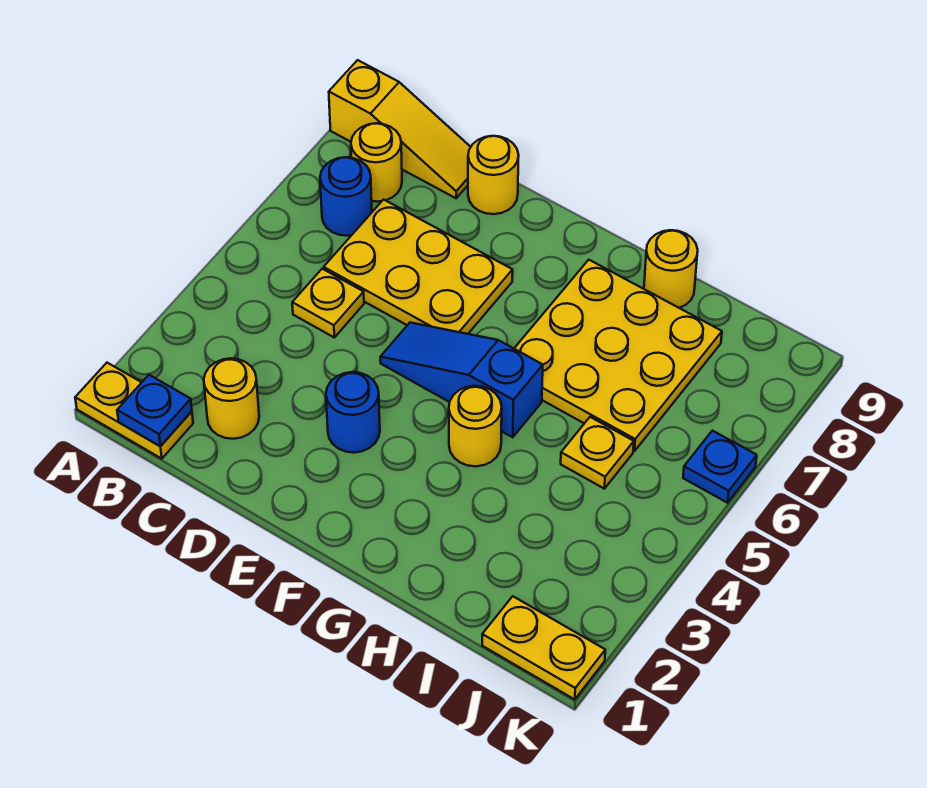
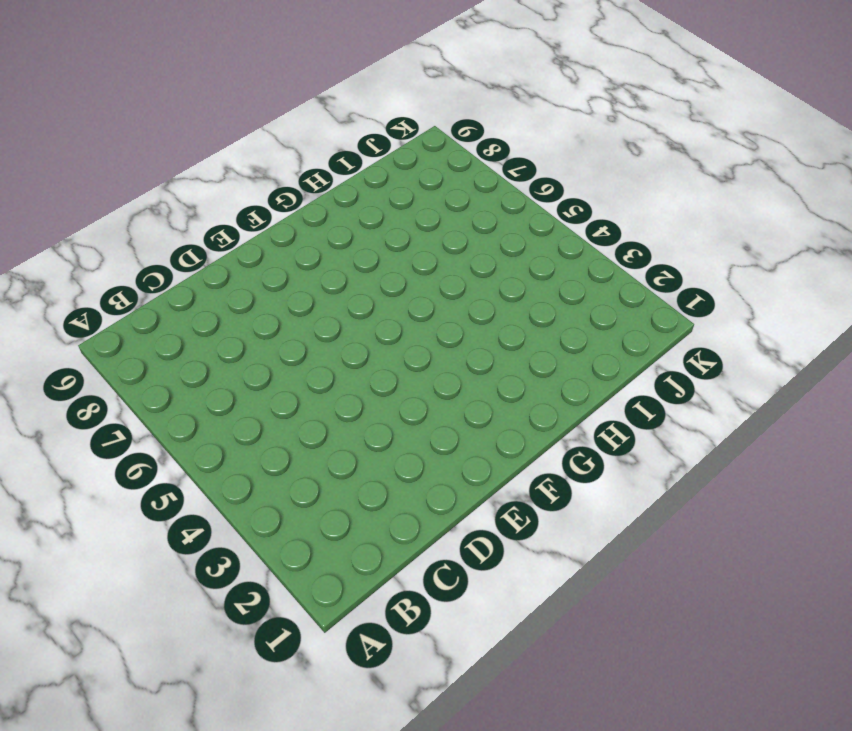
none -> yellow 1x2 plate [75,363,193,459]
none -> yellow 1x3 slope [329,60,471,198]
none -> blue 1x1 round brick [320,157,372,236]

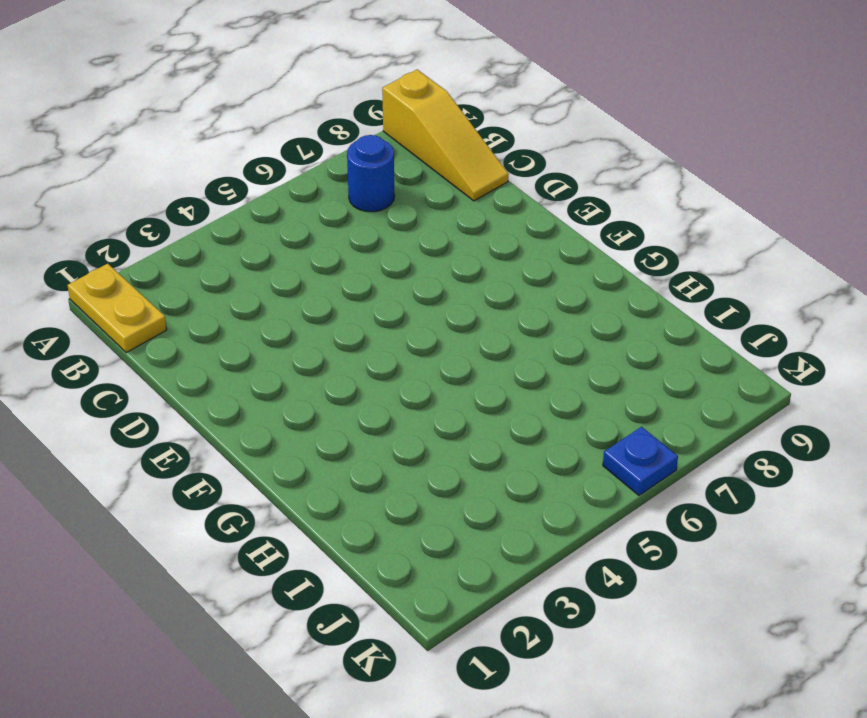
none -> yellow 1x1 round brick [351,123,402,202]
none -> yellow 1x1 round brick [204,358,259,439]
none -> yellow 1x1 plate [292,269,364,337]

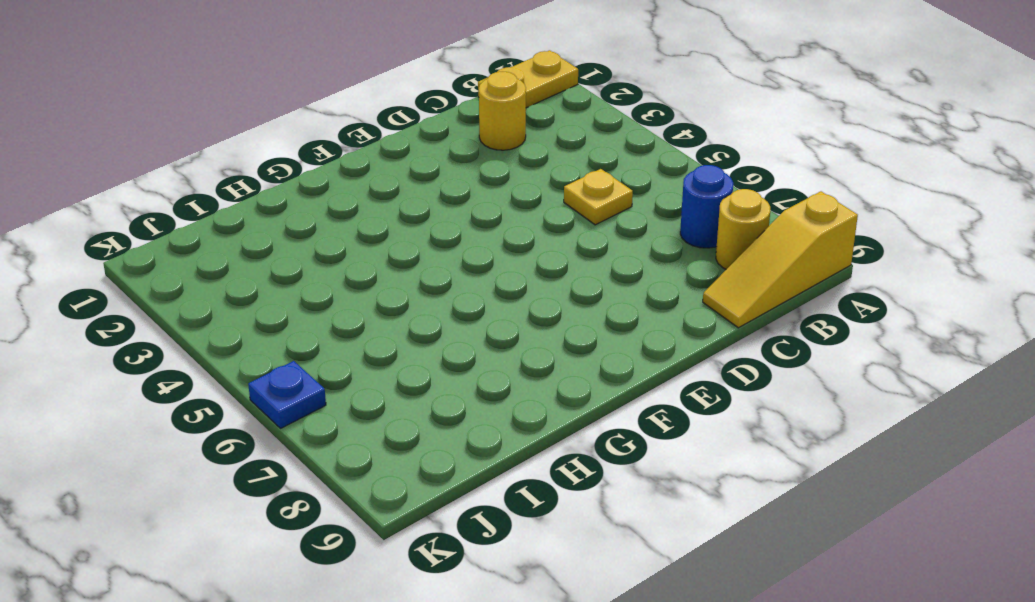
none -> yellow 2x3 plate [324,200,513,334]
none -> yellow 1x1 round brick [468,136,519,214]
none -> blue 1x1 round brick [326,372,380,453]

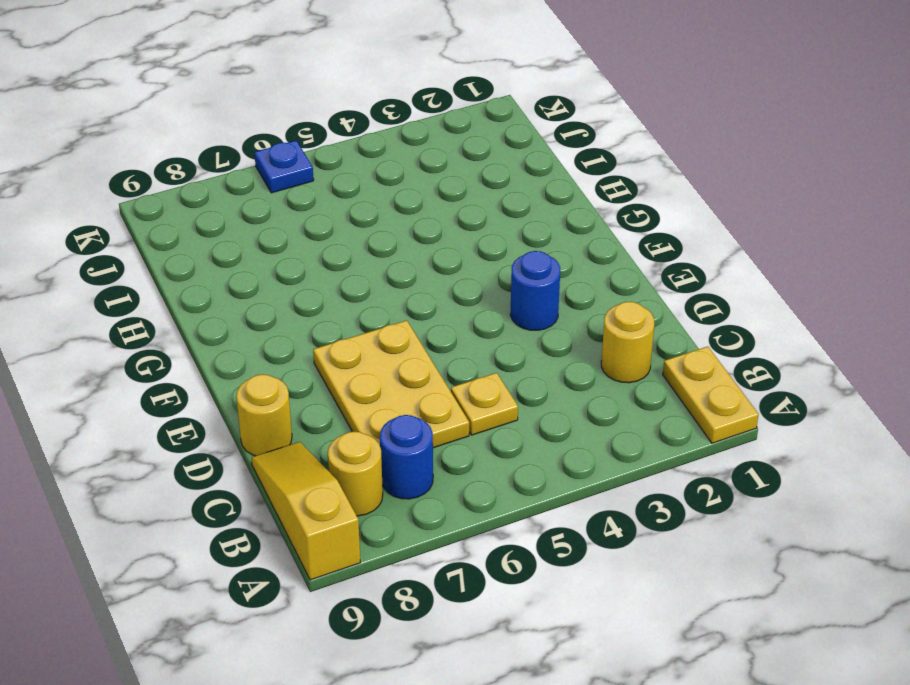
none -> blue 1x3 slope [380,323,543,437]
none -> yellow 1x1 round brick [449,386,502,466]
none -> yellow 3x3 plate [514,260,722,451]

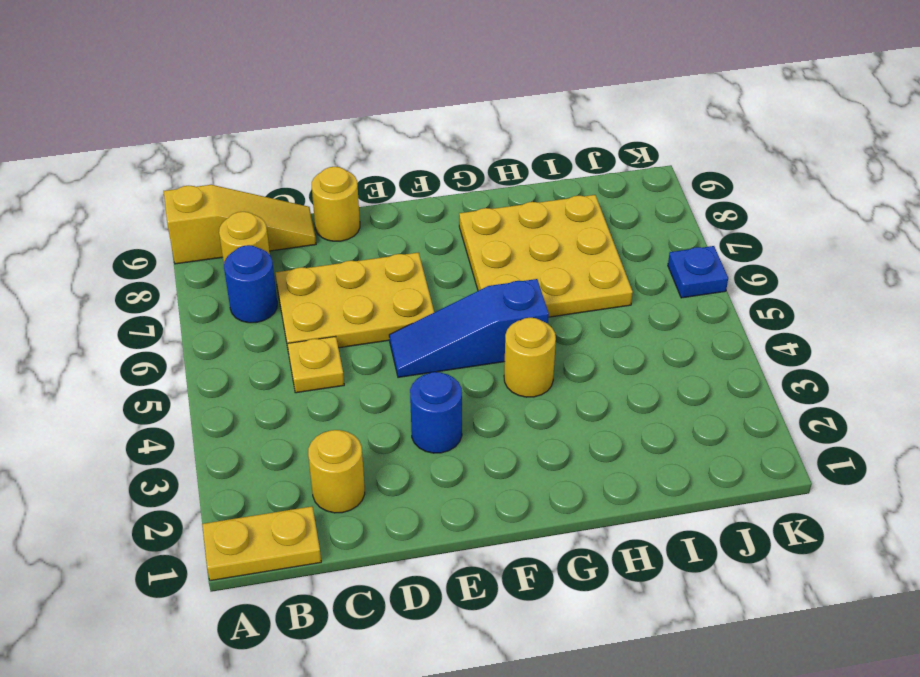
none -> yellow 1x1 round brick [644,230,698,308]
none -> yellow 1x1 plate [561,417,634,489]
none -> yellow 1x2 plate [482,596,605,699]

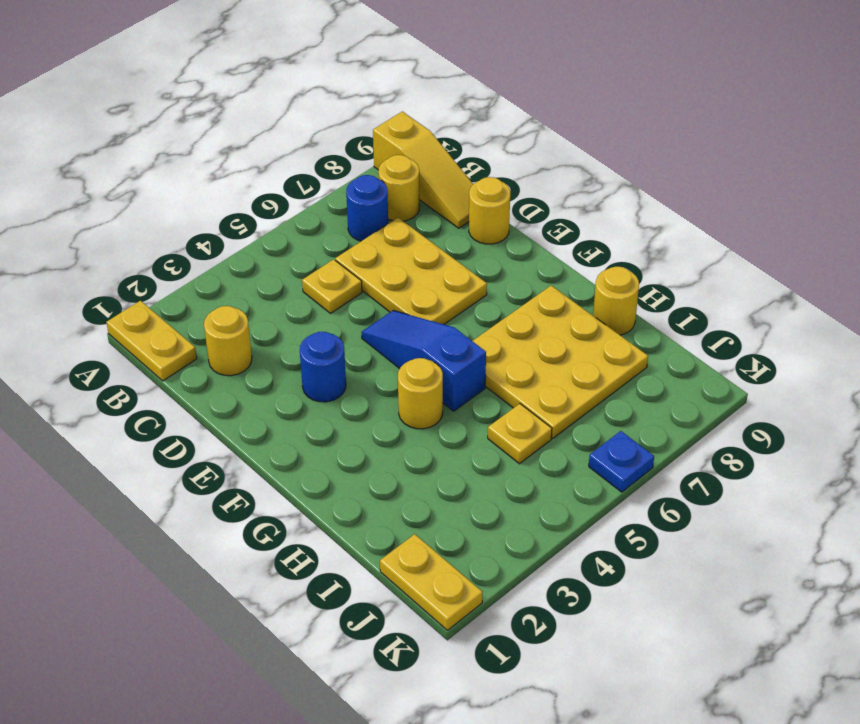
none -> blue 1x1 plate [117,375,192,446]

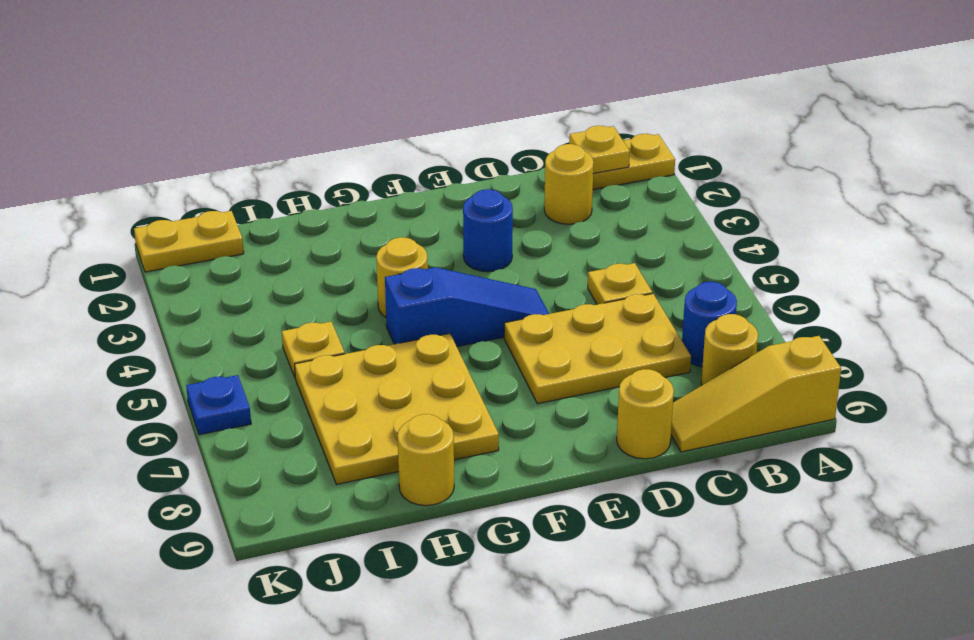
yellow 1x1 plate [569,126,630,174] -> blue 1x1 plate [117,375,192,446]

